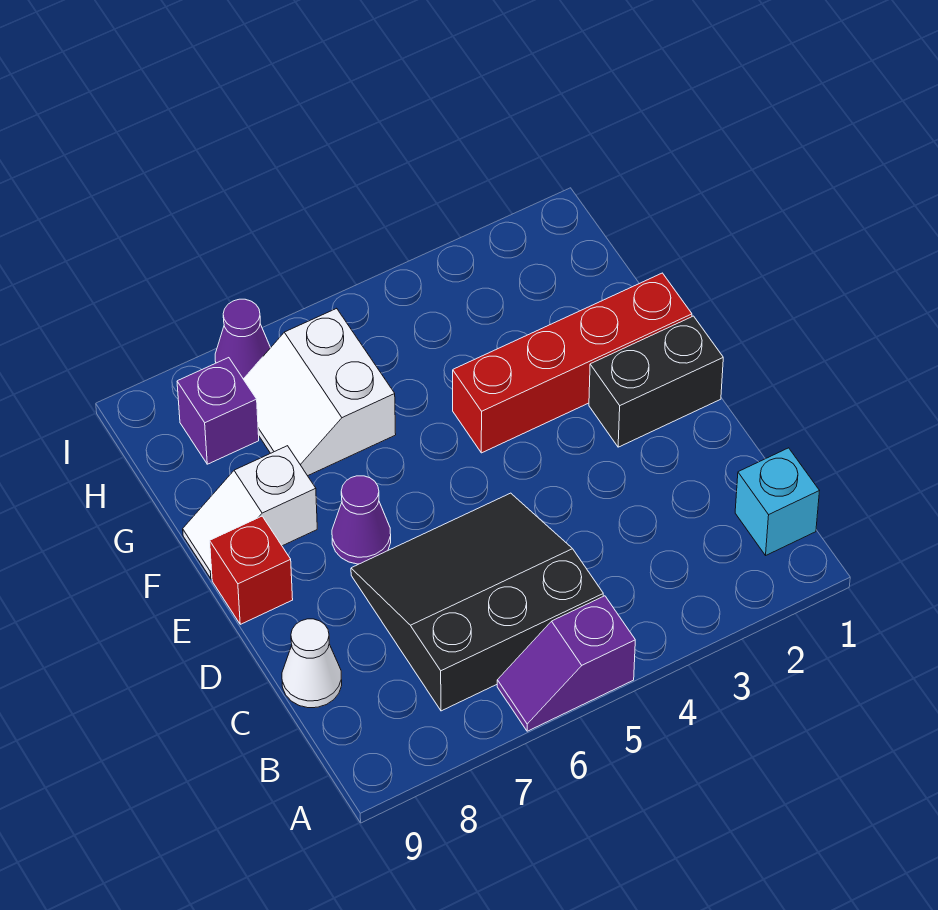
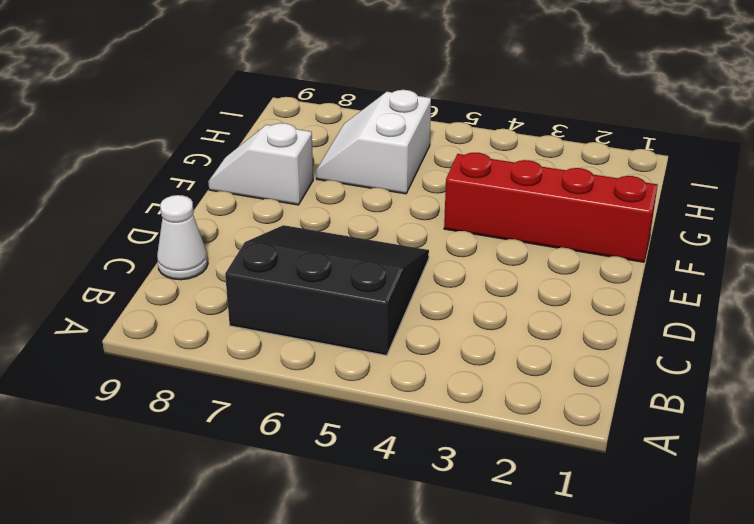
none -> purple 1x2 slope [497,596,635,731]
none -> cyan 1x1 brick [735,448,819,555]
none -> black 1x2 brick [589,316,723,447]

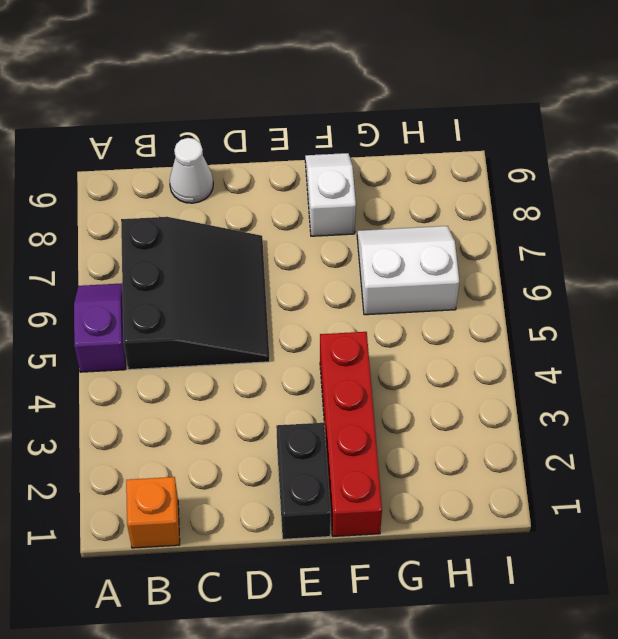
orange 1x1 brick [126,477,180,548] -> cyan 1x1 brick [735,448,819,555]
none -> purple 1x1 cone [332,476,391,564]
none -> red 1x1 brick [210,516,293,624]
none -> purple 1x1 brick [177,358,259,464]

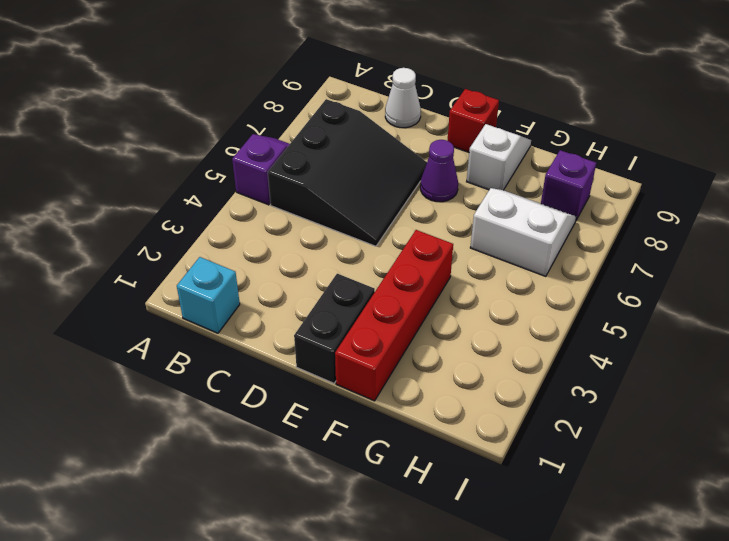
none -> purple 1x1 cone [215,299,270,379]

